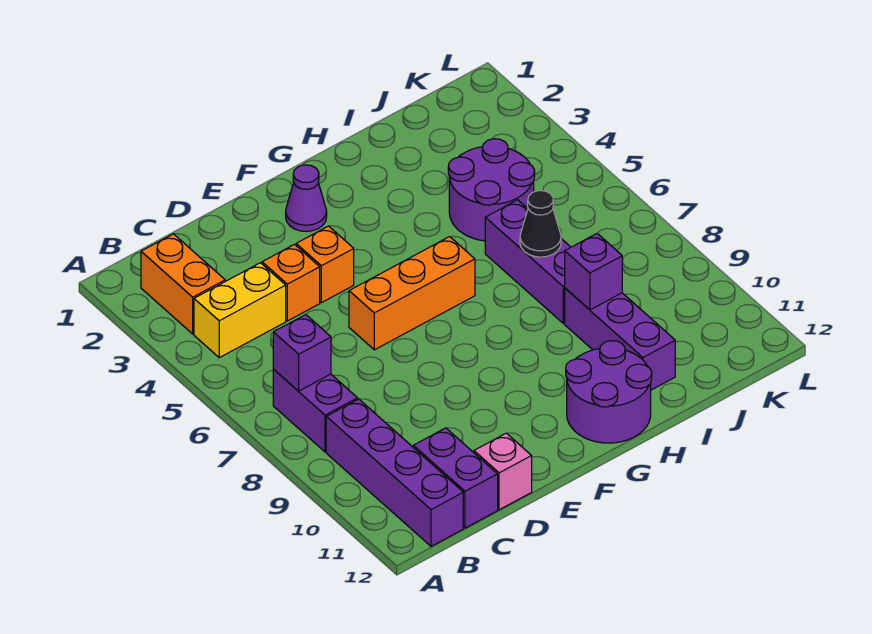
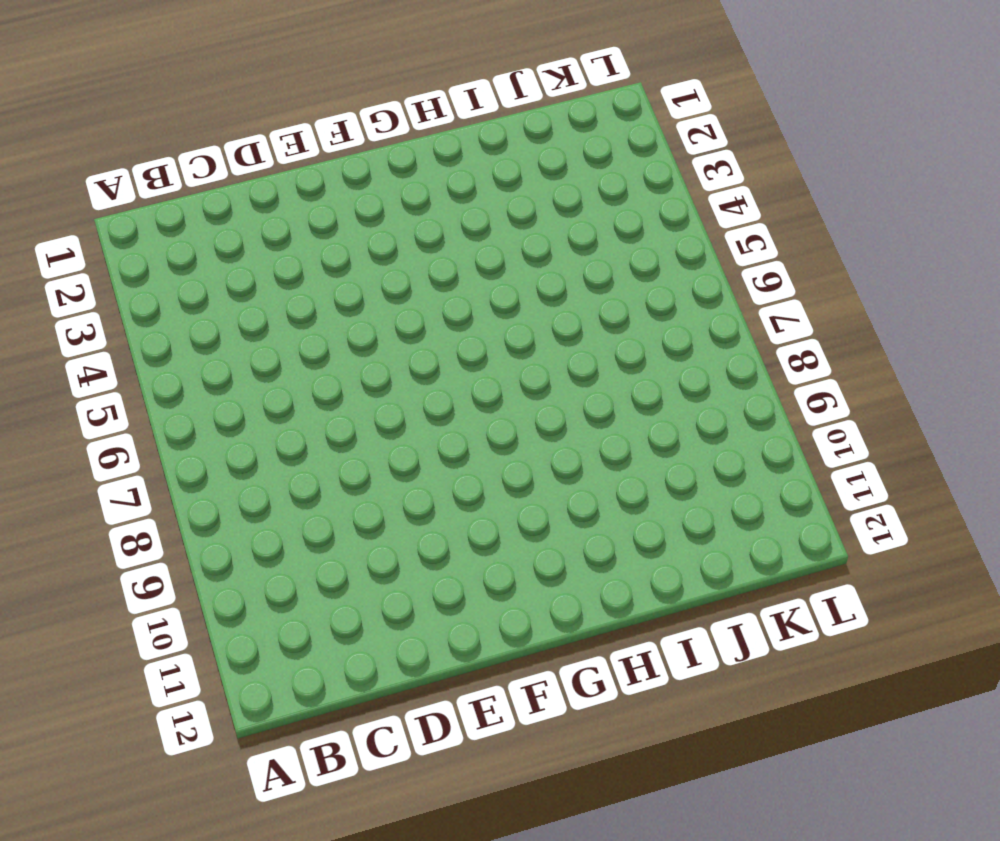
none -> orange 1x2 brick [141,234,225,334]
none -> yellow 1x2 brick [194,263,286,358]
none -> purple 1x2 brick [273,370,358,452]

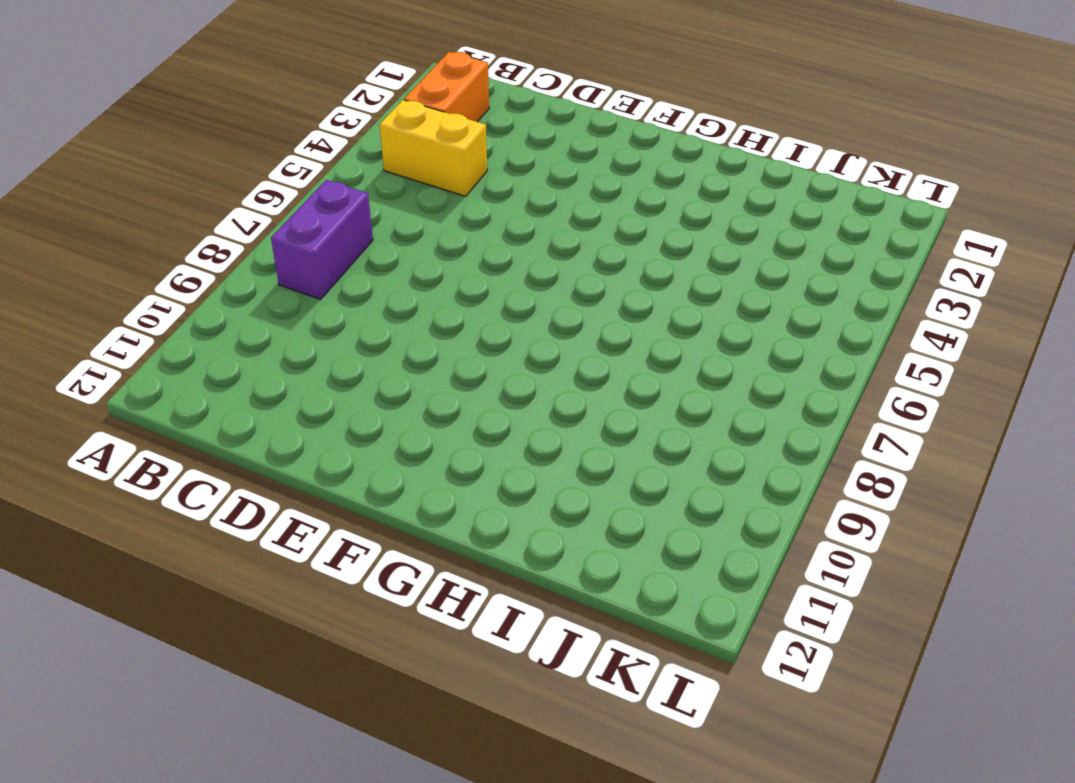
none -> purple 1x4 brick [326,399,463,546]
none -> purple 1x2 brick [413,428,498,528]
none -> orange 1x1 brick [262,245,320,321]

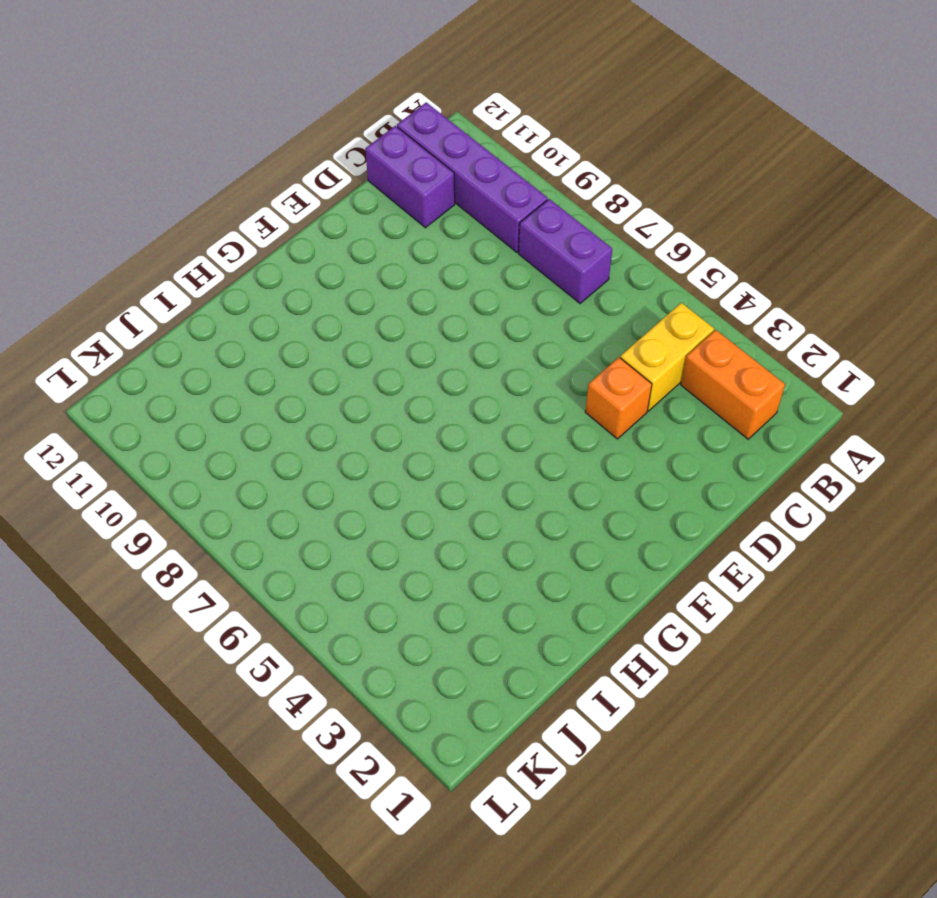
none -> pink 1x1 brick [474,433,532,510]
none -> orange 1x1 brick [296,226,354,303]
none -> orange 1x3 brick [349,237,475,350]

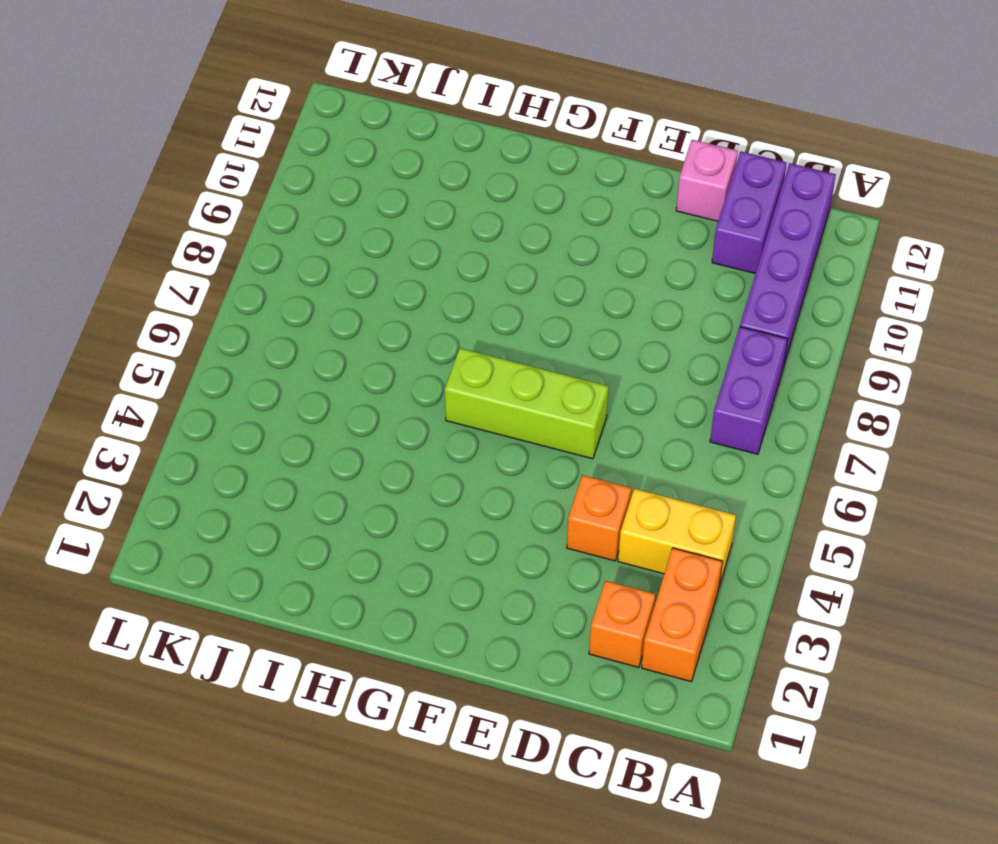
orange 1x1 brick [589,581,655,667] -> orange 1x1 brick moved to [296,226,354,303]
lime 1x3 brick [445,348,608,459] -> orange 1x3 brick [349,237,475,350]
none -> purple 1x1 cone [286,165,327,232]
none -> purple 2x2 round brick [566,341,652,443]
none -> purple 2x2 round brick [448,139,535,241]

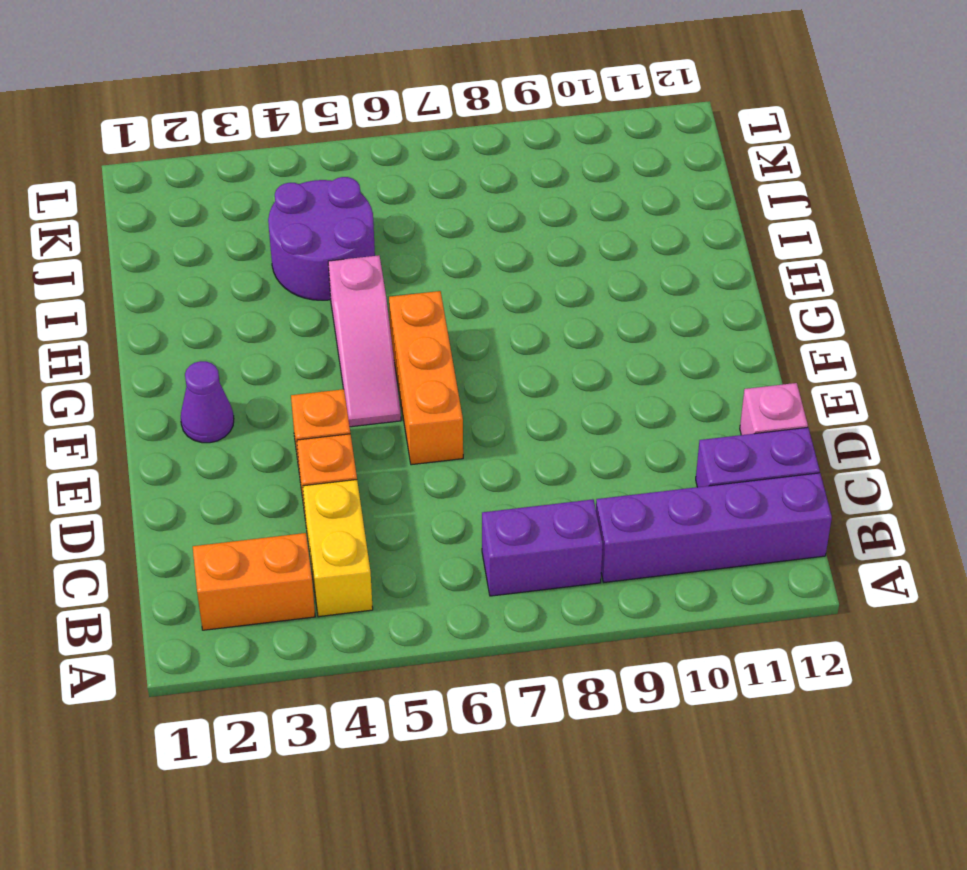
pink 1x3 slope [328,255,401,427] -> none
none -> purple 2x2 round brick [566,341,652,443]
none -> purple 1x3 brick [485,200,571,324]
none -> purple 1x3 brick [565,288,675,390]

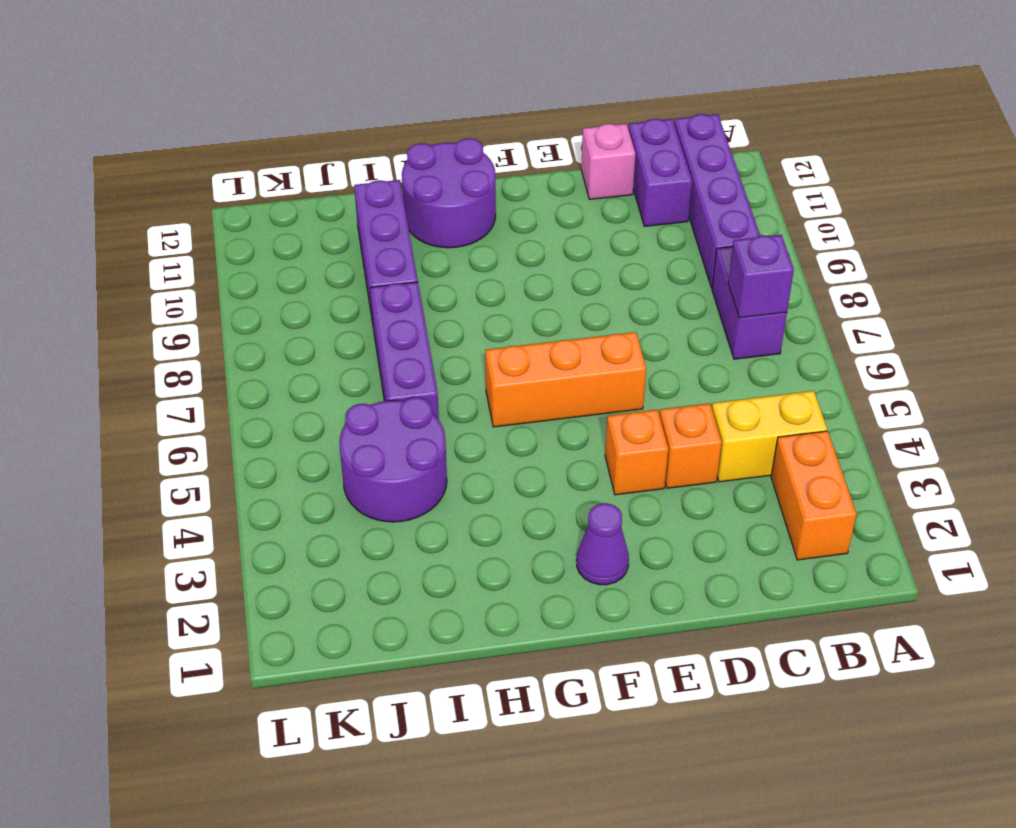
none -> black 1x1 cone [520,191,561,257]
none -> purple 1x1 brick [565,233,622,310]

